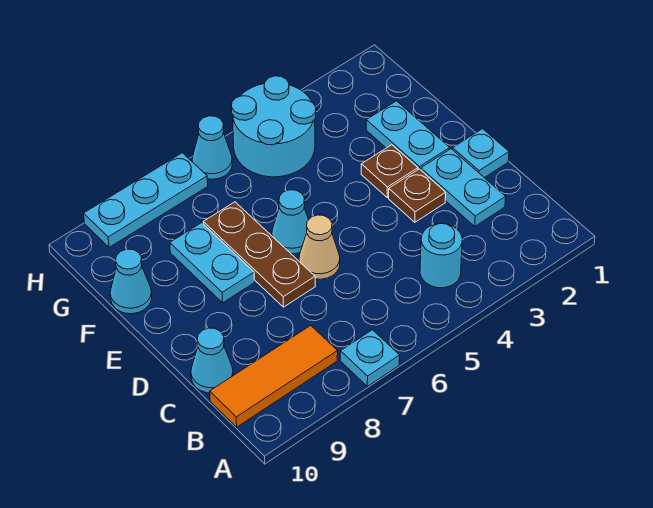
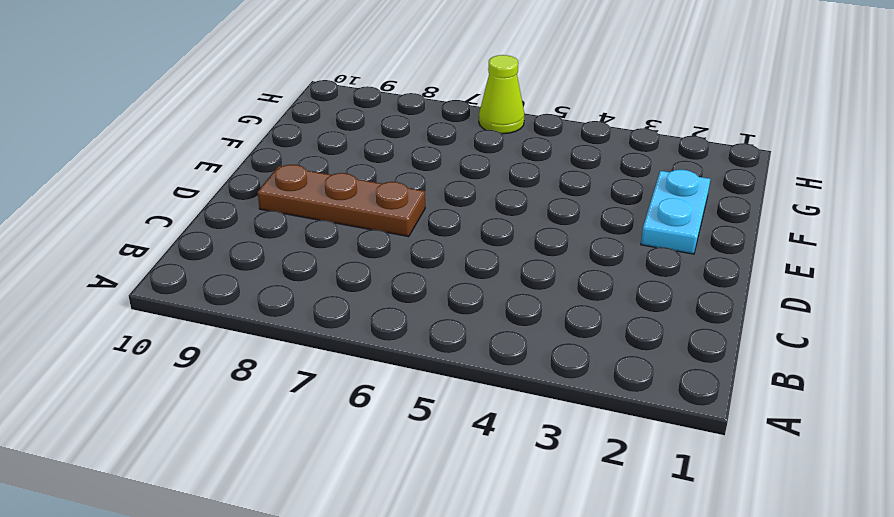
brown 1x3 plate [258,165,425,237] -> brown 1x3 plate turned to [203,202,315,307]
lime 1x1 cone [479,55,524,134] -> cyan 1x1 cone [192,116,232,179]
none -> cyan 1x1 plate [340,330,400,386]
none -> cyan 1x1 round brick [420,224,462,288]
none -> orange 1x3 tile [210,325,338,427]

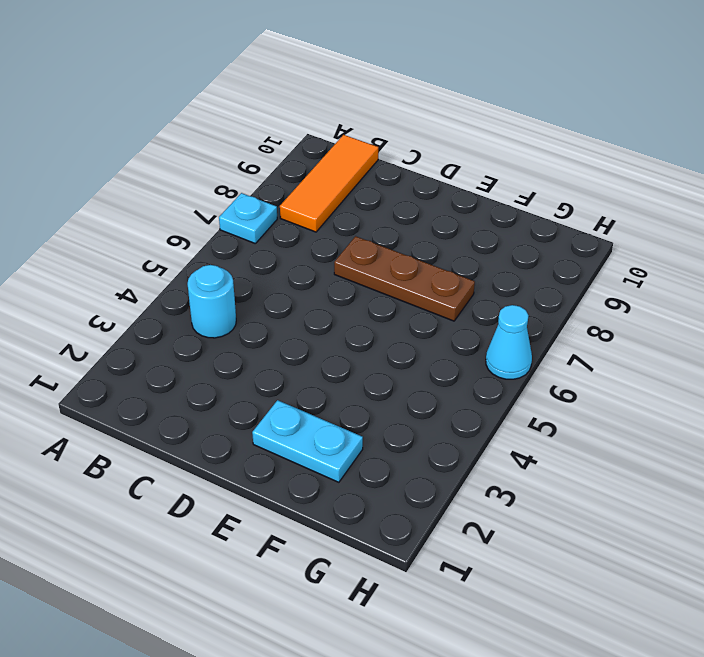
none -> cyan 1x2 plate [421,149,506,226]
none -> cyan 1x1 cone [191,328,233,393]
none -> cyan 1x1 plate [453,129,509,178]

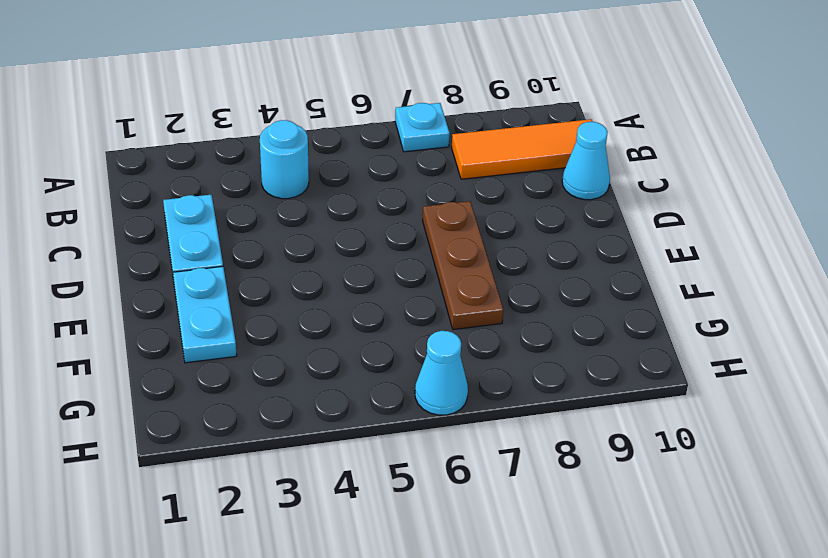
none -> cyan 1x1 plate [453,129,509,178]
none -> brown 1x1 plate [389,169,446,222]
none -> tan 1x1 cone [299,215,340,279]

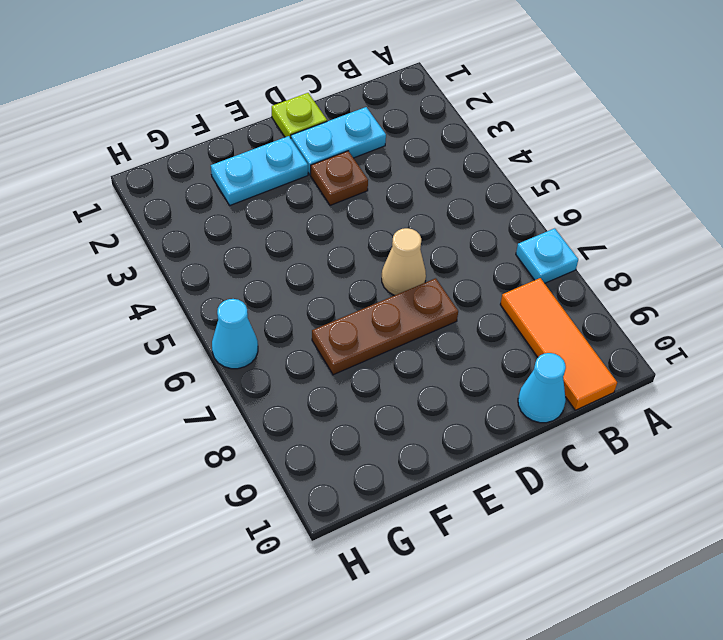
lime 1x1 plate [272,93,327,138] -> cyan 1x1 plate [453,129,509,178]
none -> cyan 1x1 round brick [420,224,462,288]
none -> brown 1x1 plate [361,145,418,197]
none -> cyan 1x1 cone [272,190,309,254]

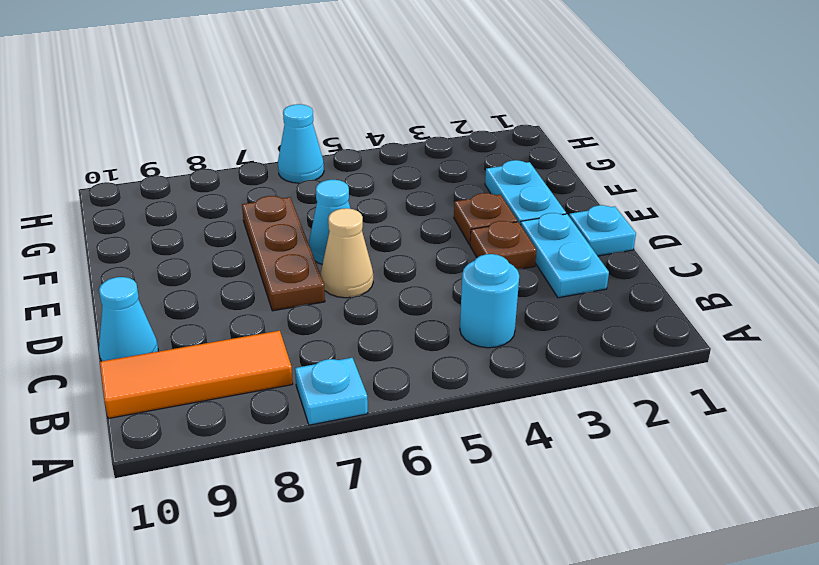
none -> cyan 1x2 plate [170,223,255,303]
none -> cyan 1x1 cone [110,249,152,314]
none -> cyan 2x2 round brick [231,76,316,177]

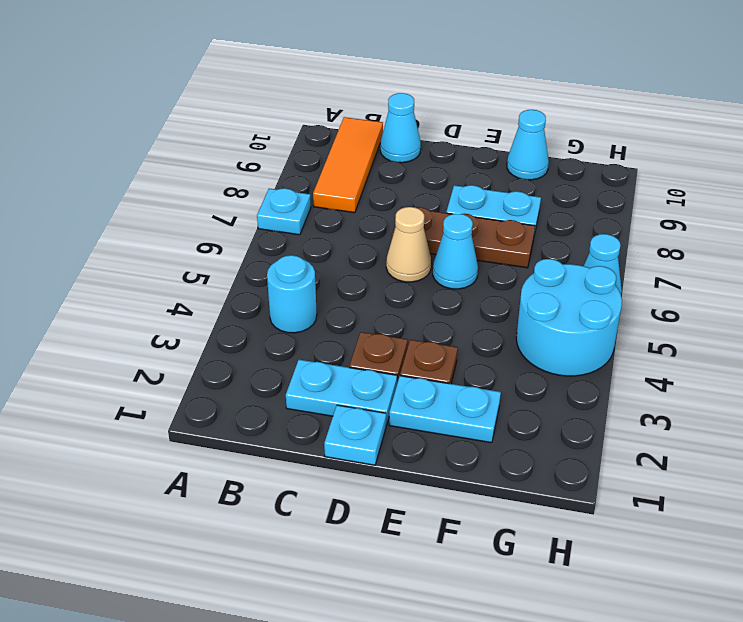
none -> cyan 1x3 plate [84,153,208,247]

